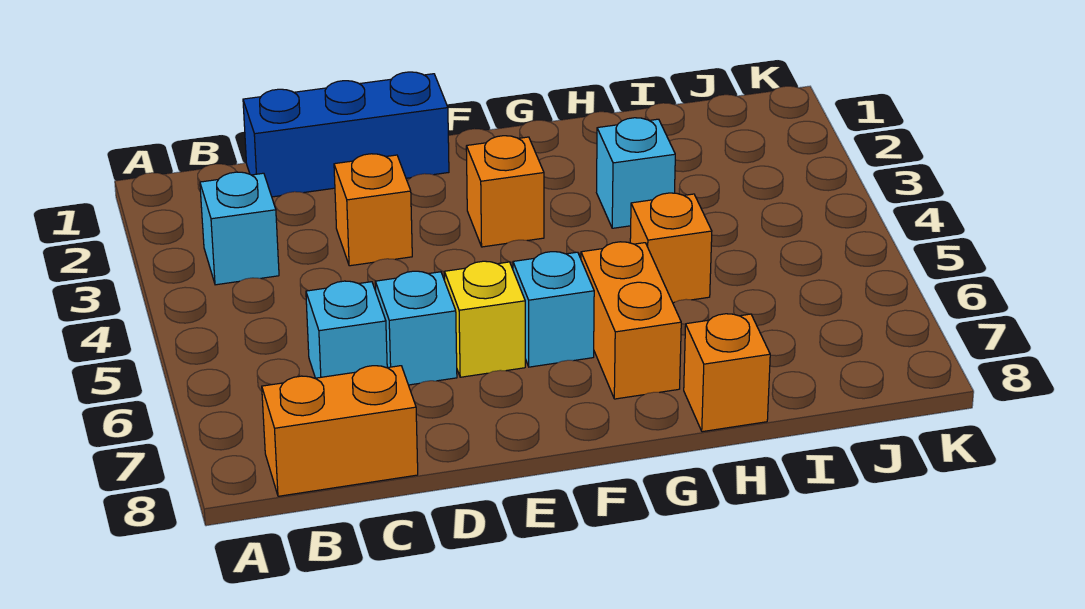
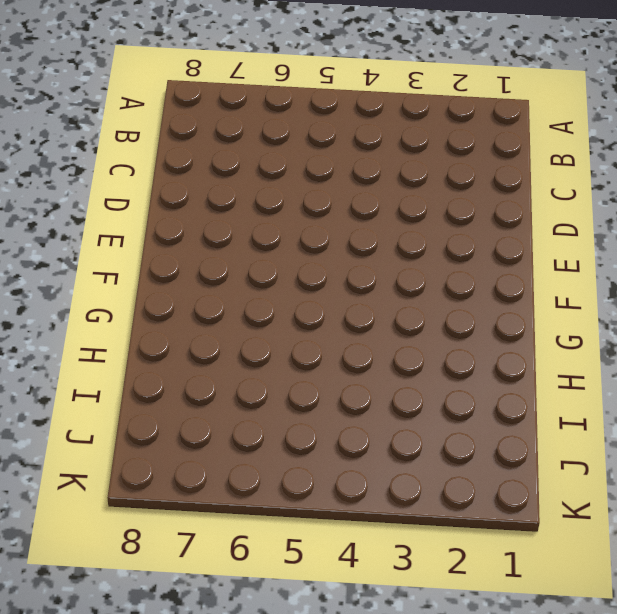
none -> cyan 1x1 brick [200,172,279,285]
none -> orange 1x2 brick [262,366,418,496]
none -> blue 1x3 brick [243,72,449,197]

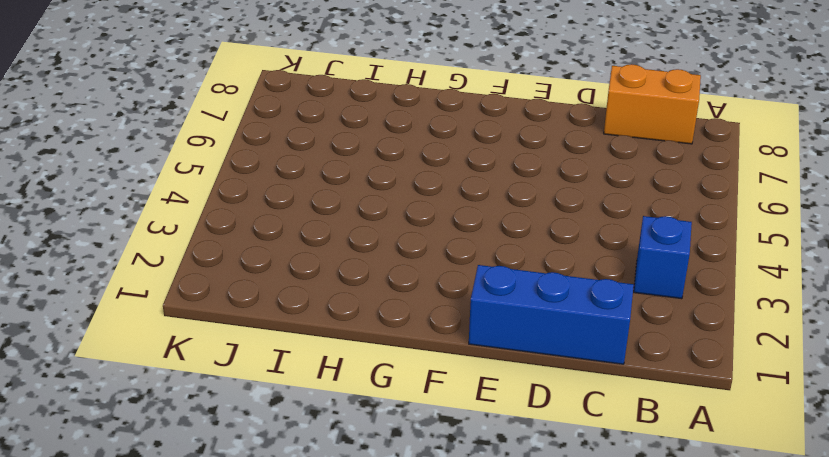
blue 1x1 brick [634,216,692,299] -> cyan 1x1 brick [200,172,279,285]
none -> cyan 1x1 brick [306,281,387,378]
none -> orange 1x1 brick [334,154,412,266]
none -> cyan 1x1 brick [375,271,457,385]

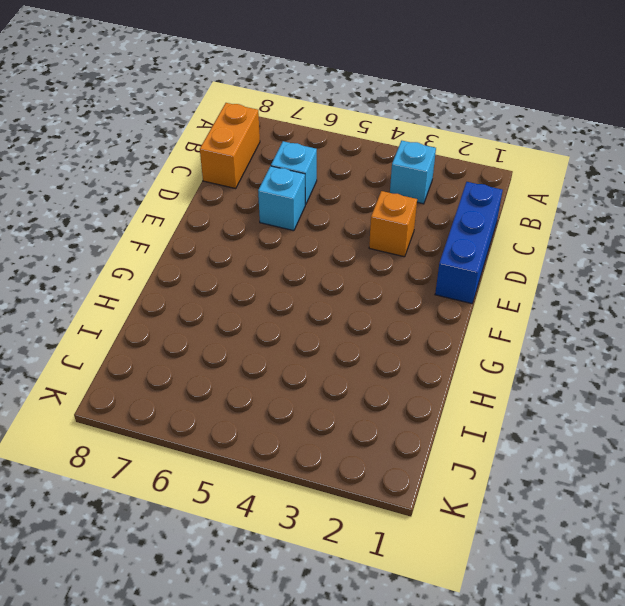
none -> yellow 1x1 brick [444,261,525,377]
none -> orange 1x1 brick [466,136,544,247]
none -> cyan 1x1 brick [513,252,594,367]

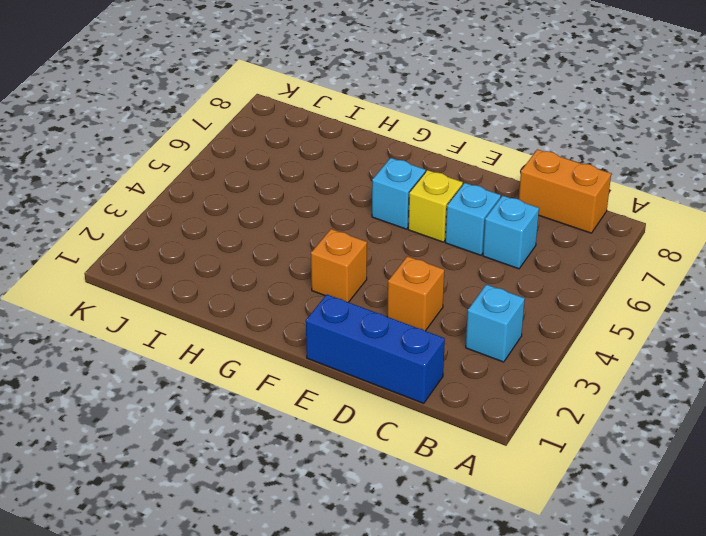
none -> orange 1x2 brick [581,242,681,399]
none -> cyan 1x1 brick [597,118,675,228]
none -> orange 1x1 brick [630,193,712,303]

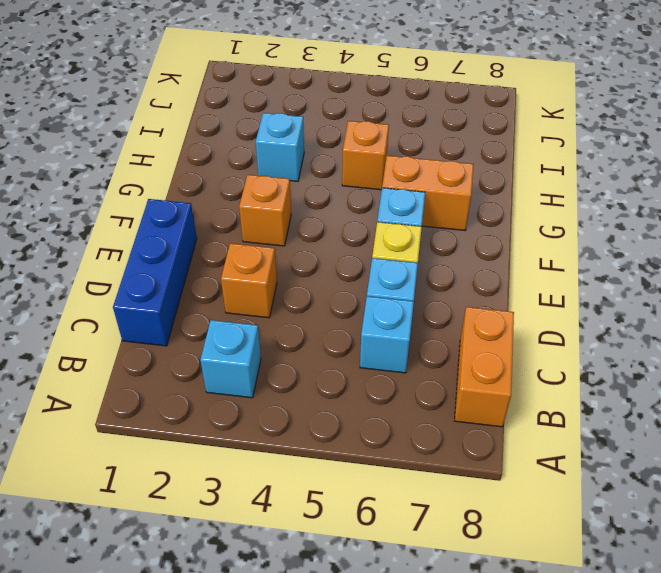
none -> orange 1x1 brick [684,314,770,432]

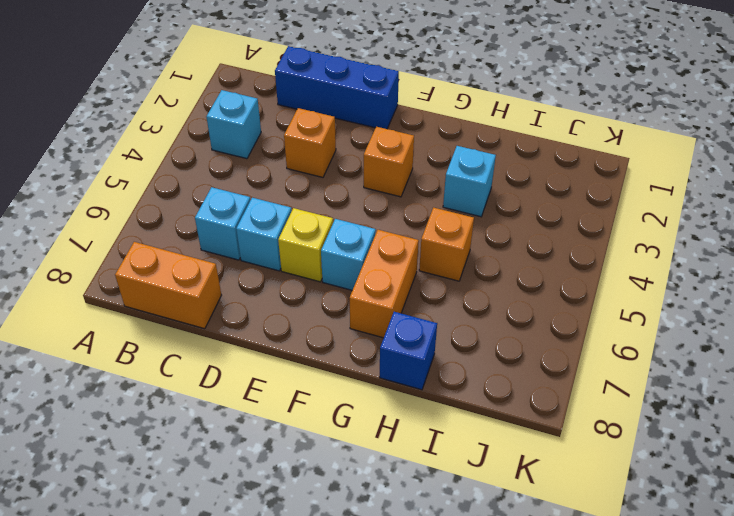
blue 1x1 brick [380,312,437,390] -> orange 1x1 brick [684,314,770,432]

